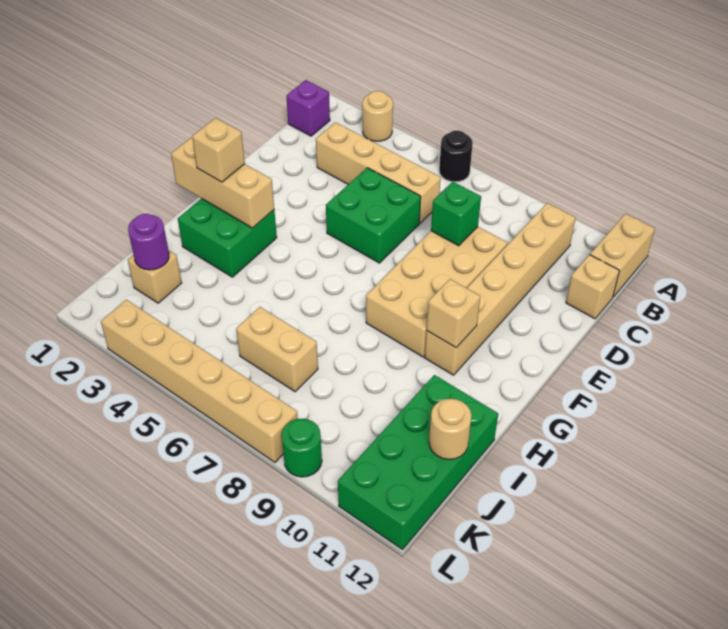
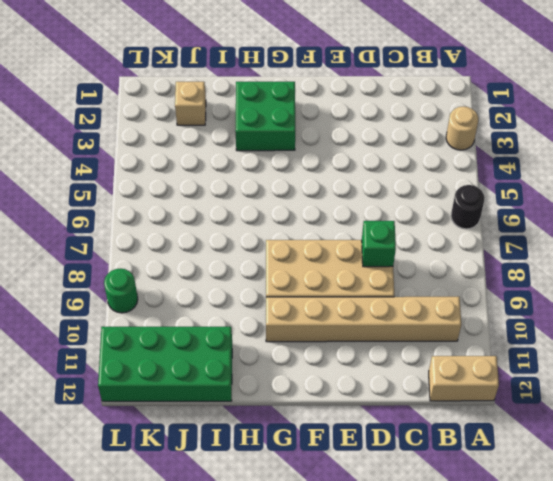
none -> purple 1x1 brick [286,80,330,136]
none -> tan 1x4 brick [316,122,441,223]
none -> tan 1x1 brick [566,255,619,319]

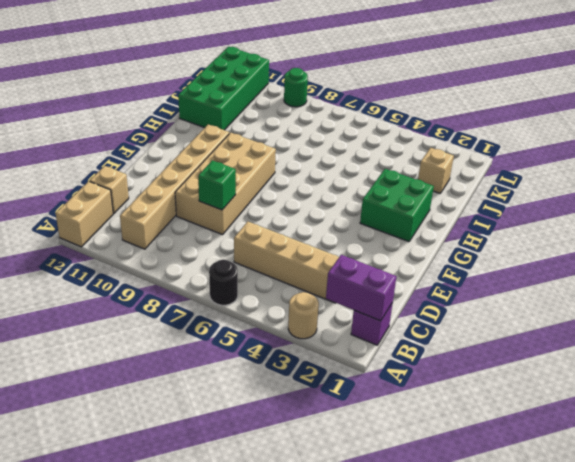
purple 1x2 brick [326,255,397,321] -> none
none -> green 2x2 brick [326,168,421,263]
none -> tan 1x2 brick [236,307,318,392]
none -> tan 1x6 brick [101,300,298,462]

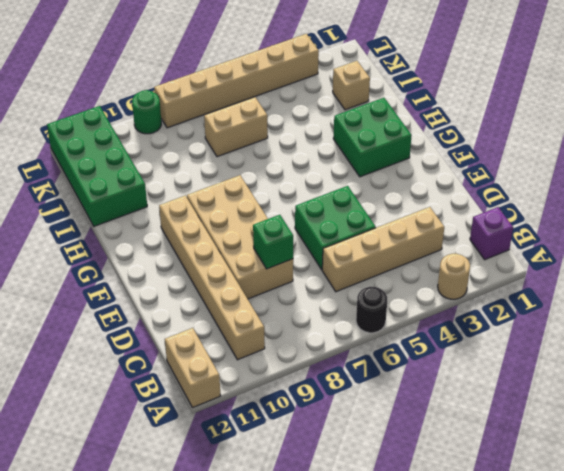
none -> tan 1x1 brick [566,255,619,319]
none -> tan 1x3 brick [171,137,274,228]
none -> tan 1x1 brick [427,279,480,348]

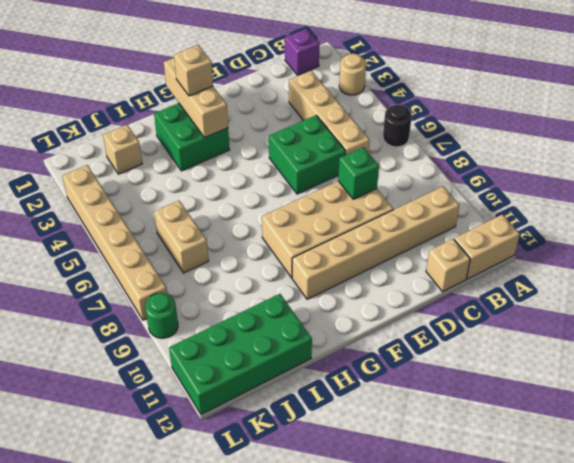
none -> tan 1x1 brick [427,279,480,348]
none -> purple 1x1 round brick [128,214,169,270]
none -> tan 1x1 round brick [429,399,472,459]

